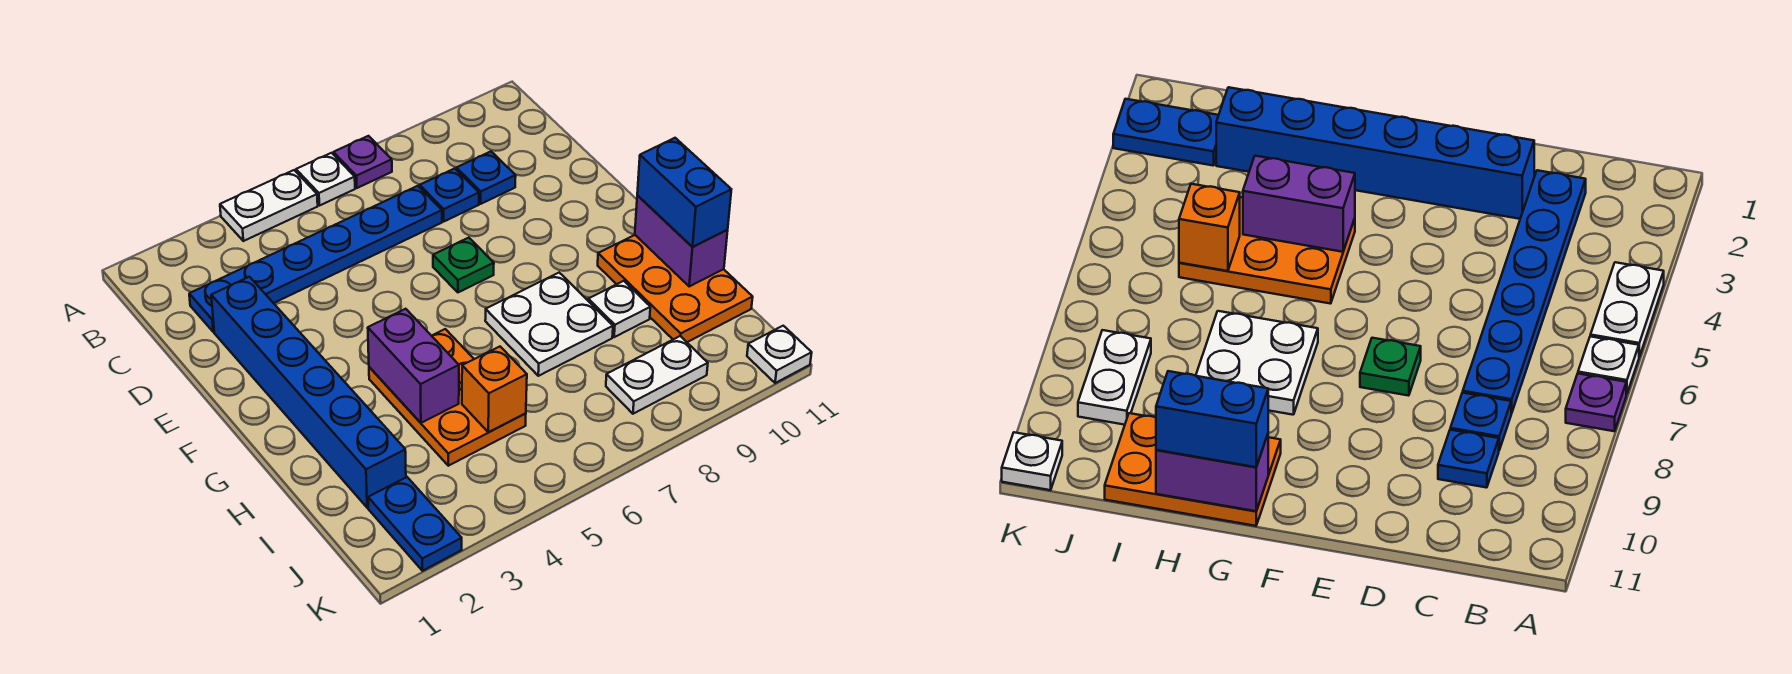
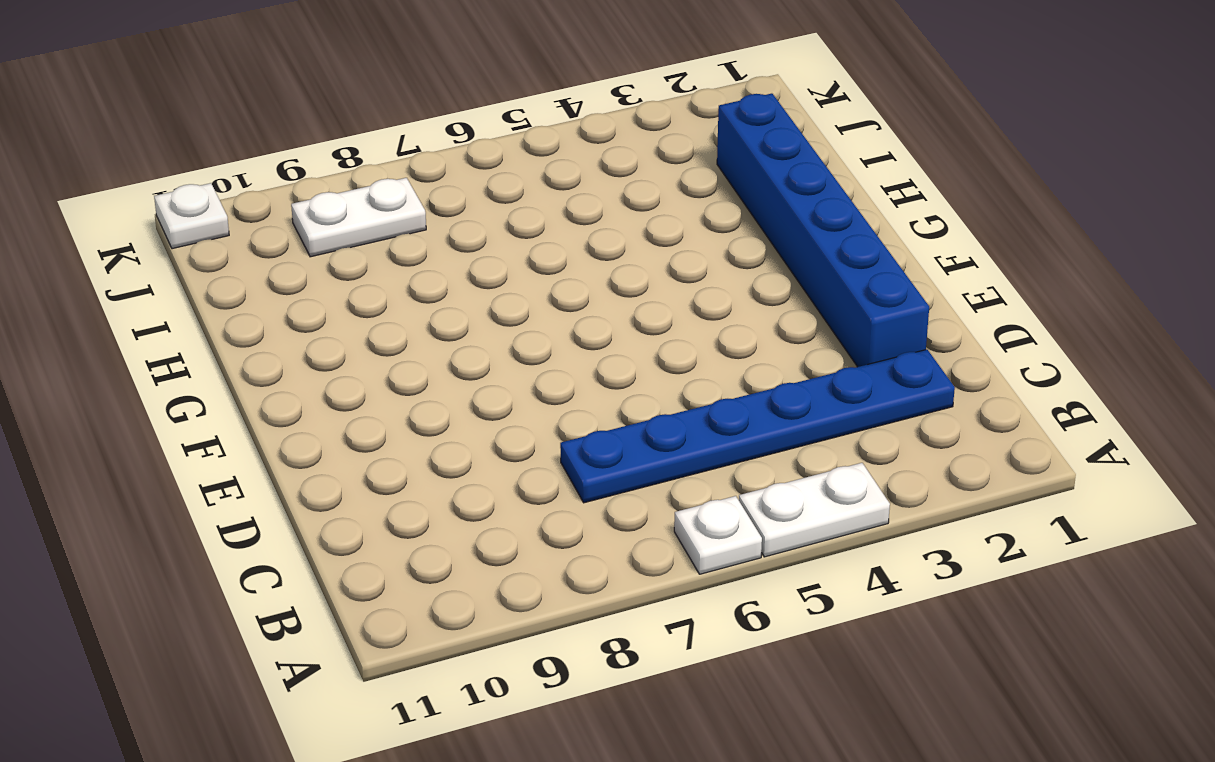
none -> purple 1x1 plate [333,136,392,188]
none -> blue 1x1 plate [420,168,479,221]
none -> blue 1x1 plate [456,152,516,204]

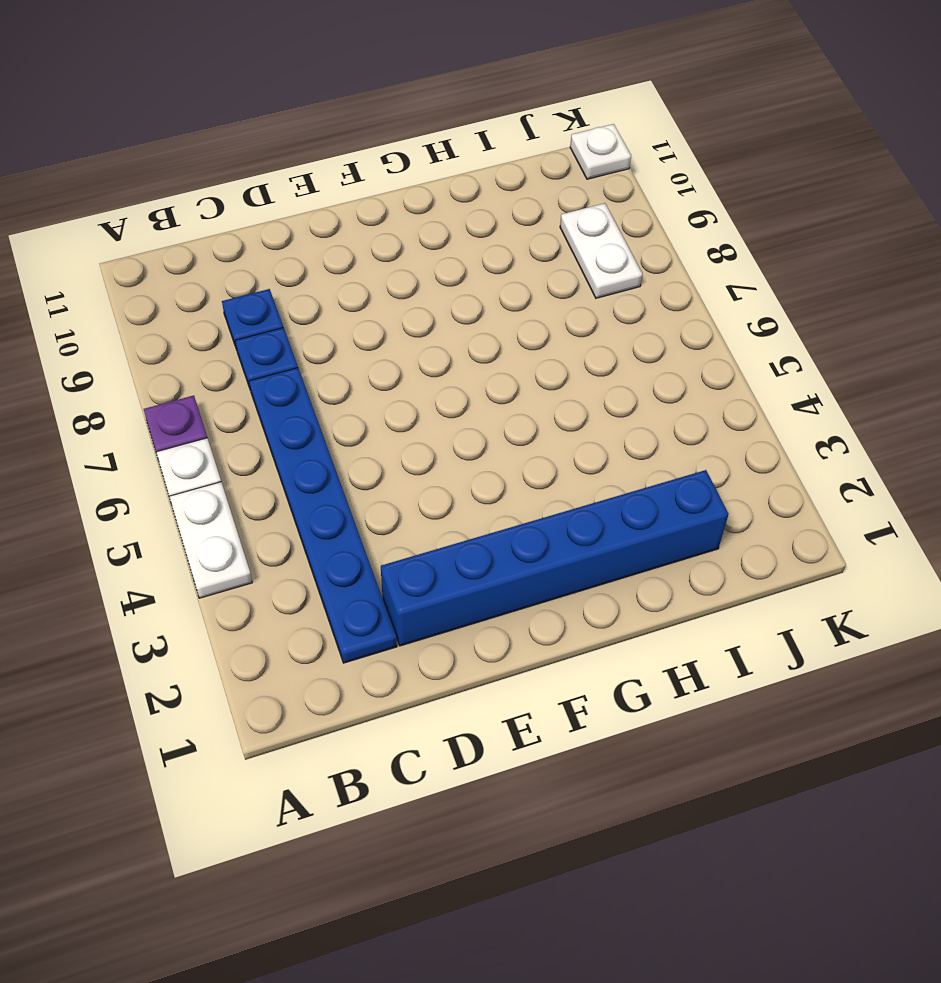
none -> green 1x1 plate [433,238,494,292]
none -> orange 2x3 plate [369,329,526,466]
none -> white 2x2 plate [485,273,613,376]

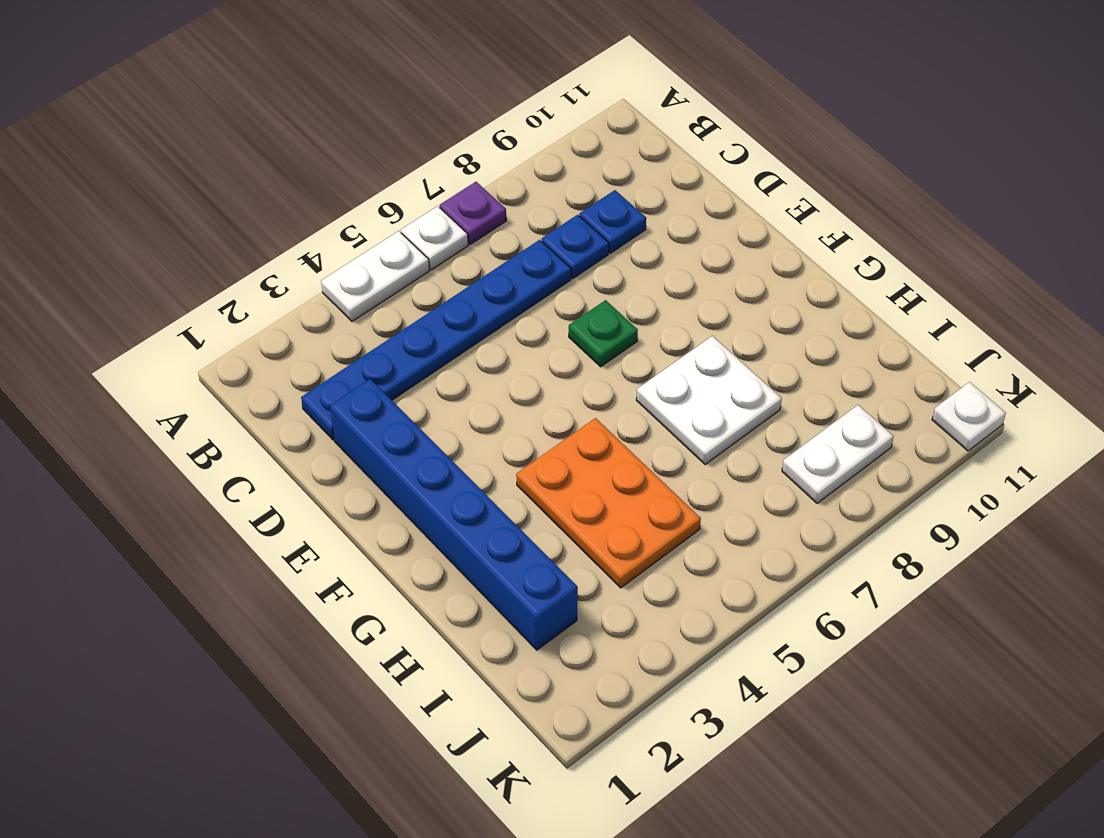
none -> orange 2x3 plate [598,235,753,342]
none -> white 1x1 plate [588,281,650,337]
none -> blue 1x2 plate [368,477,462,571]

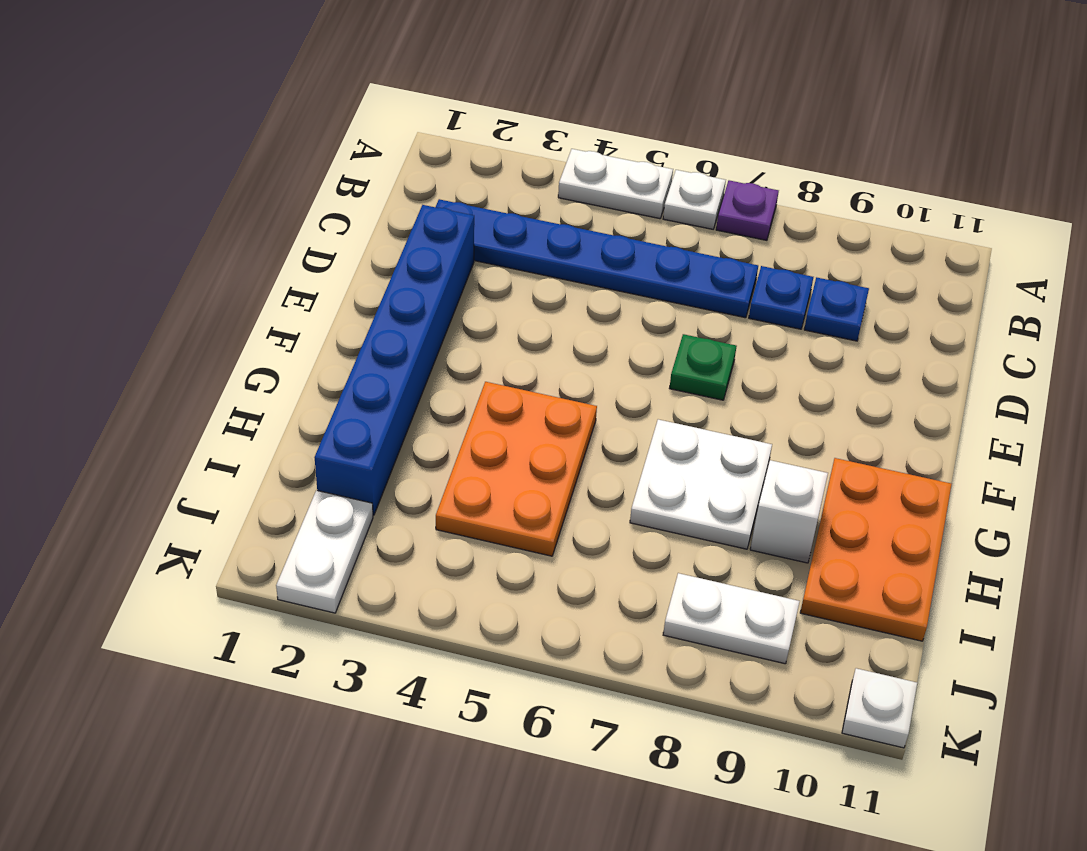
white 1x1 brick [750,460,828,563] -> white 1x1 plate [588,281,650,337]
white 1x2 plate [276,490,373,613] -> blue 1x2 plate [368,477,462,571]
none -> purple 1x2 brick [368,309,459,423]
none -> purple 1x2 brick [635,196,728,286]
none -> orange 1x1 brick [462,347,527,432]

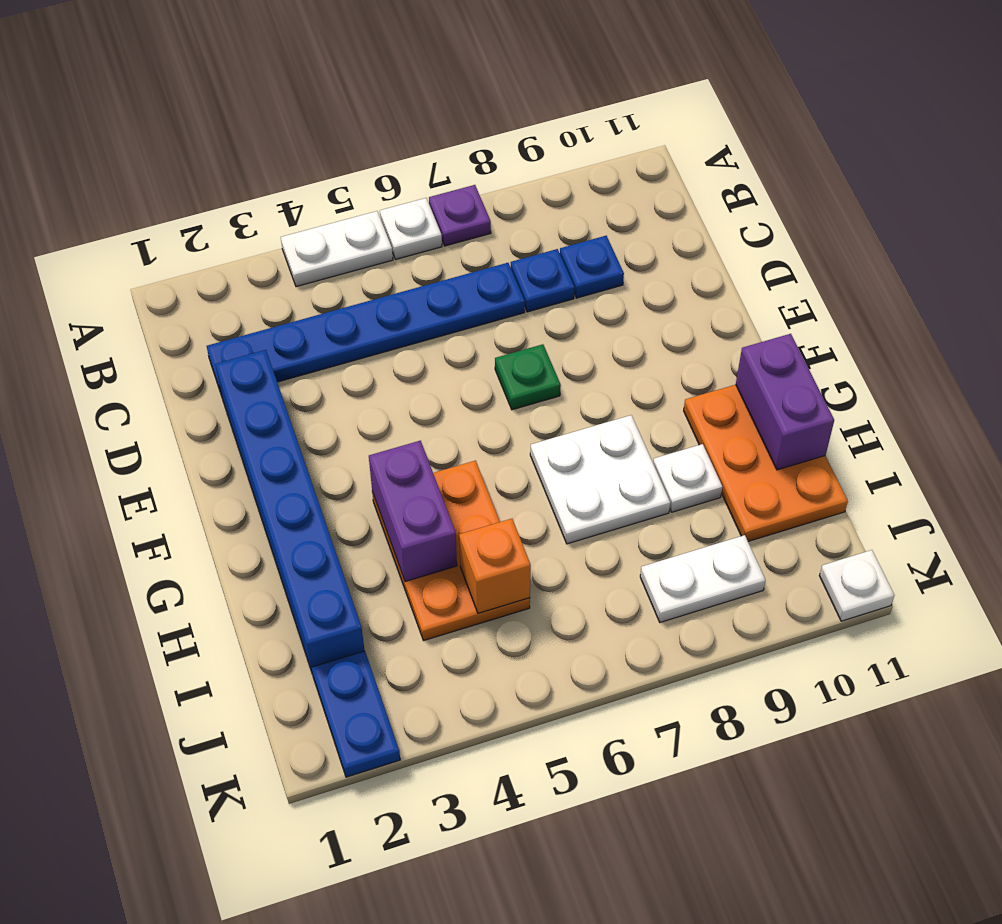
none -> blue 1x2 brick [637,138,731,247]

